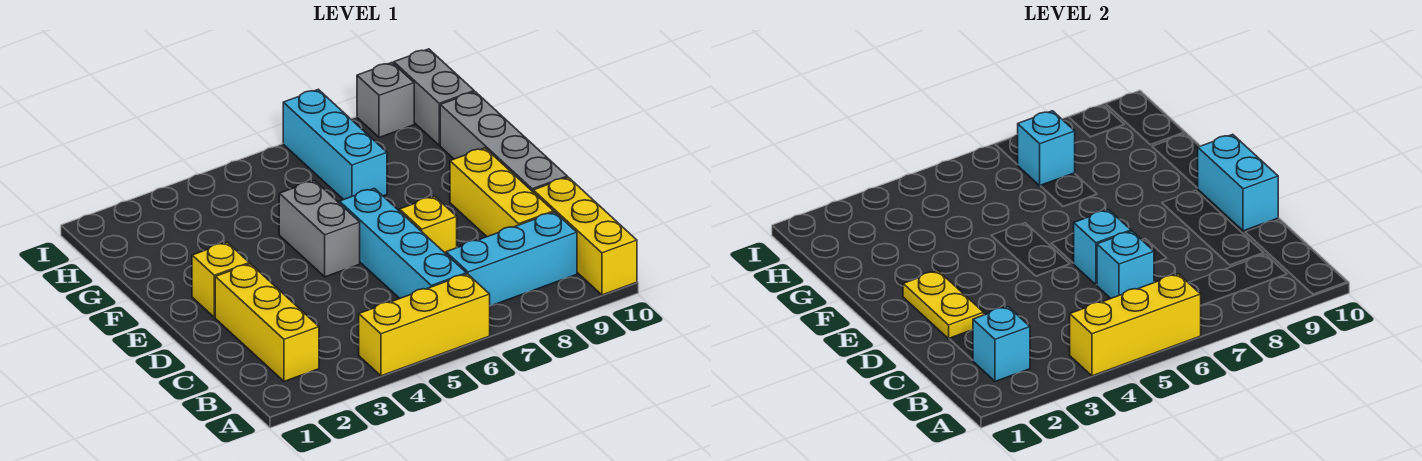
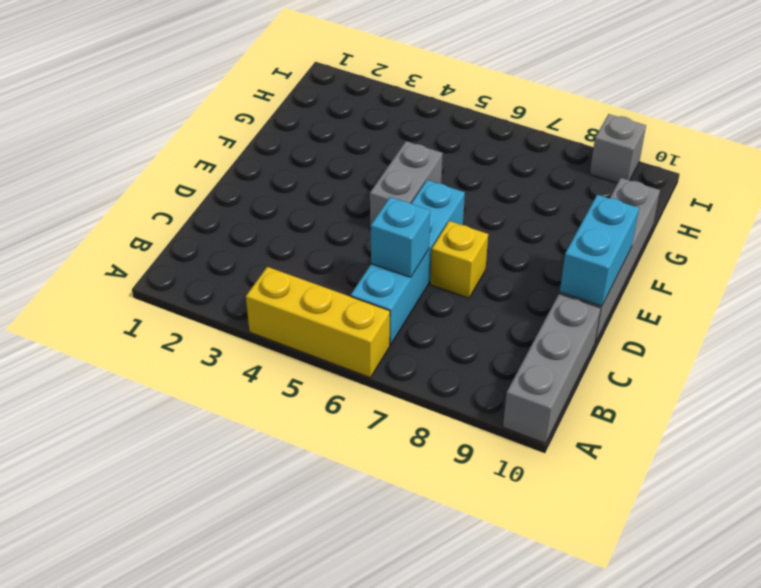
grey 1x3 brick [503,294,601,444] -> yellow 1x3 brick [533,177,637,295]
none -> yellow 1x3 brick [215,264,319,381]
none -> cyan 1x3 brick [446,212,577,306]
none -> yellow 1x3 brick [450,148,554,237]

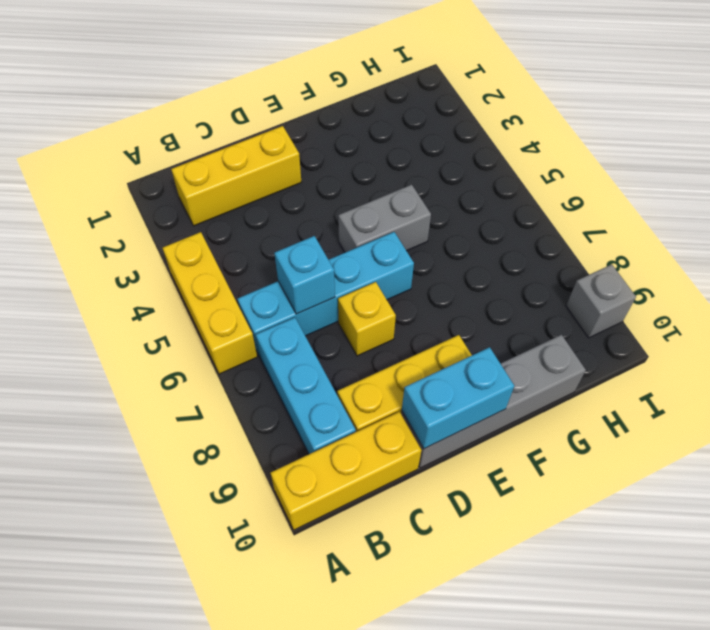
none -> yellow 1x1 brick [192,242,249,317]
none -> cyan 1x3 brick [283,89,387,200]
none -> grey 1x2 brick [394,49,474,145]

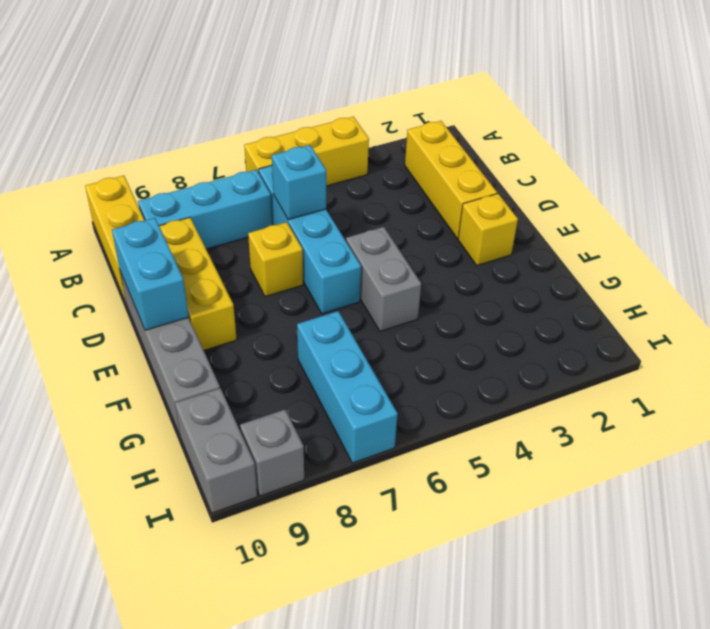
none -> yellow 1x3 brick [1070,274,1201,376]
none -> cyan 1x1 brick [973,307,1030,381]
none -> yellow 1x2 plate [903,271,984,339]

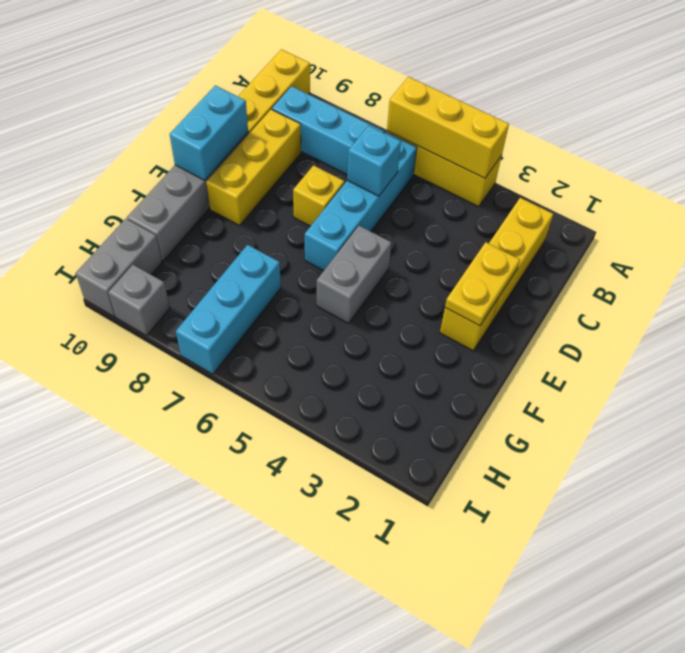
none -> cyan 1x1 brick [973,307,1030,381]
none -> cyan 1x1 brick [1073,210,1131,285]
none -> cyan 1x1 brick [1018,111,1075,186]

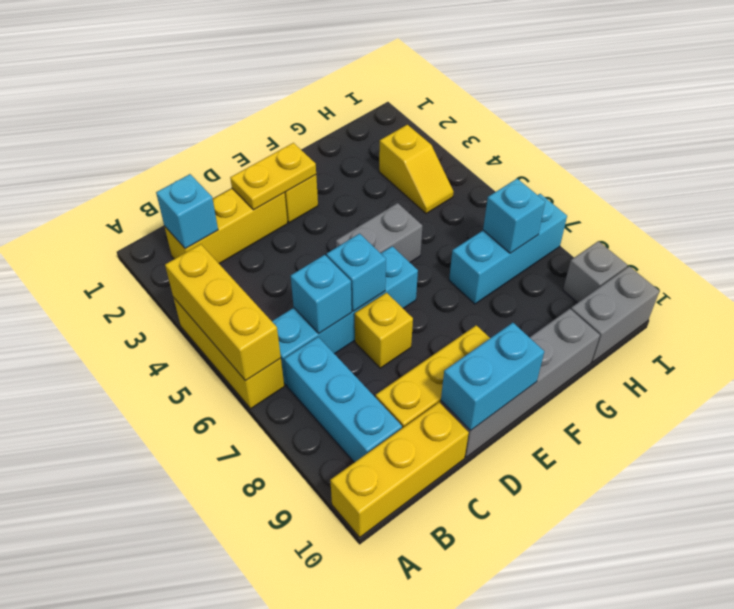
yellow 1x2 slope [379,125,454,214] -> none

